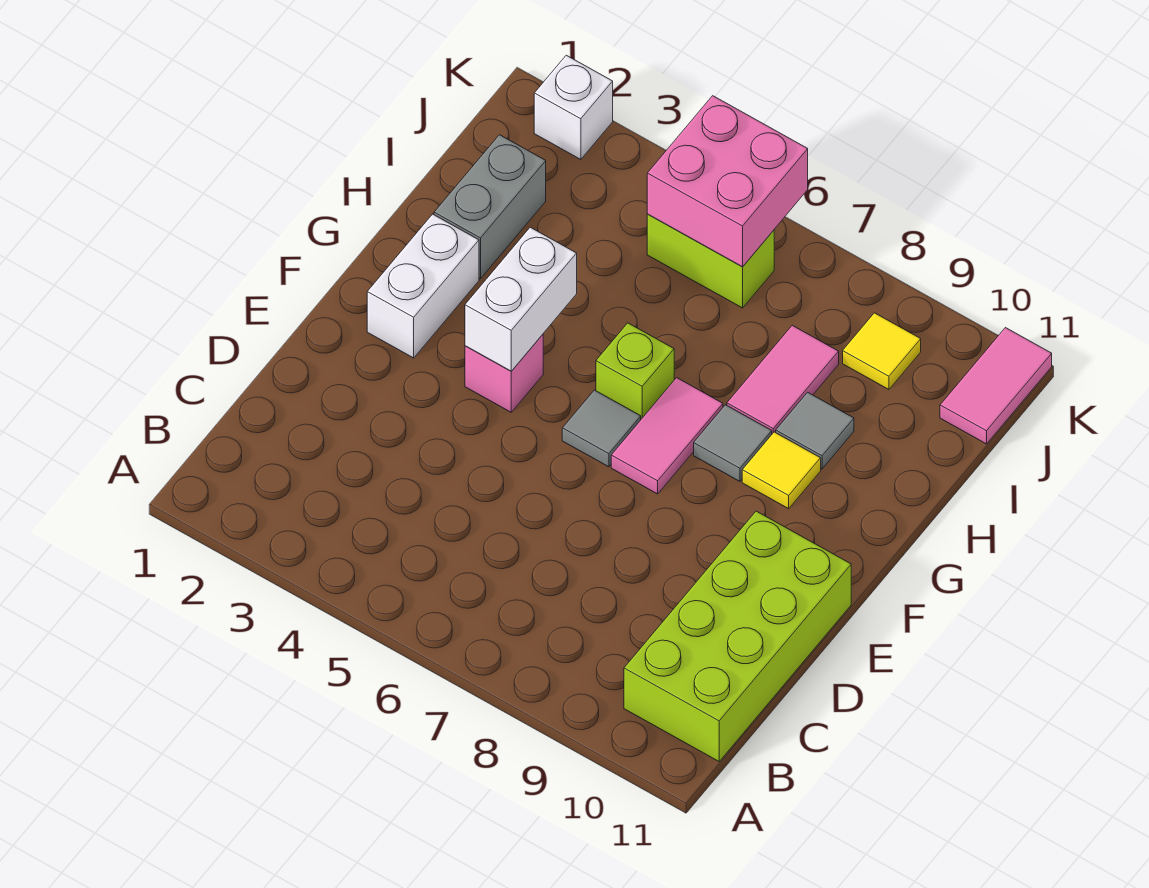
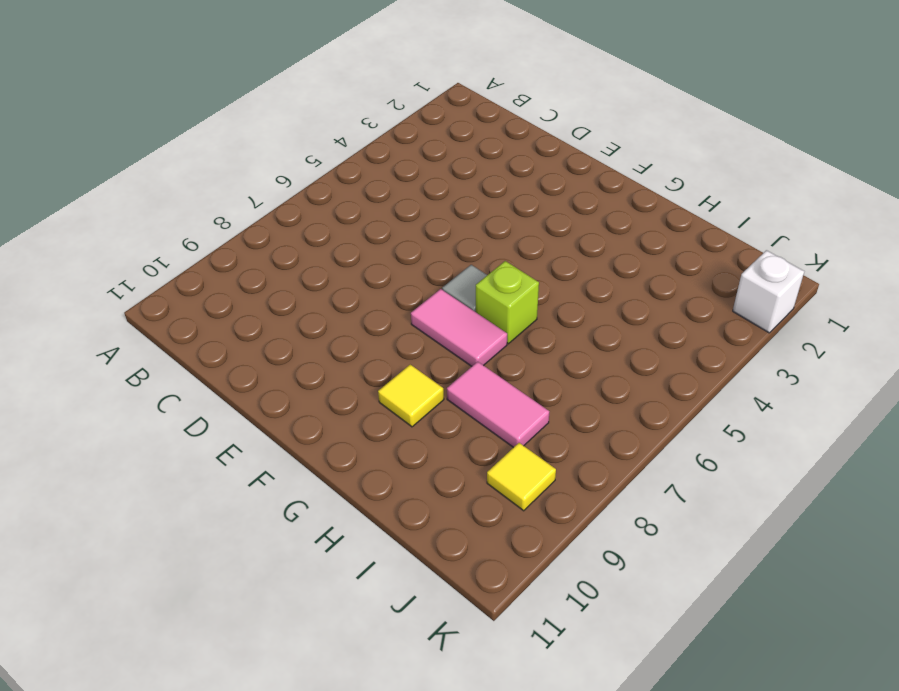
none -> lime 2x4 brick [624,511,851,761]
none -> white 1x2 brick [367,214,479,358]
none -> pink 1x1 brick [465,334,543,412]

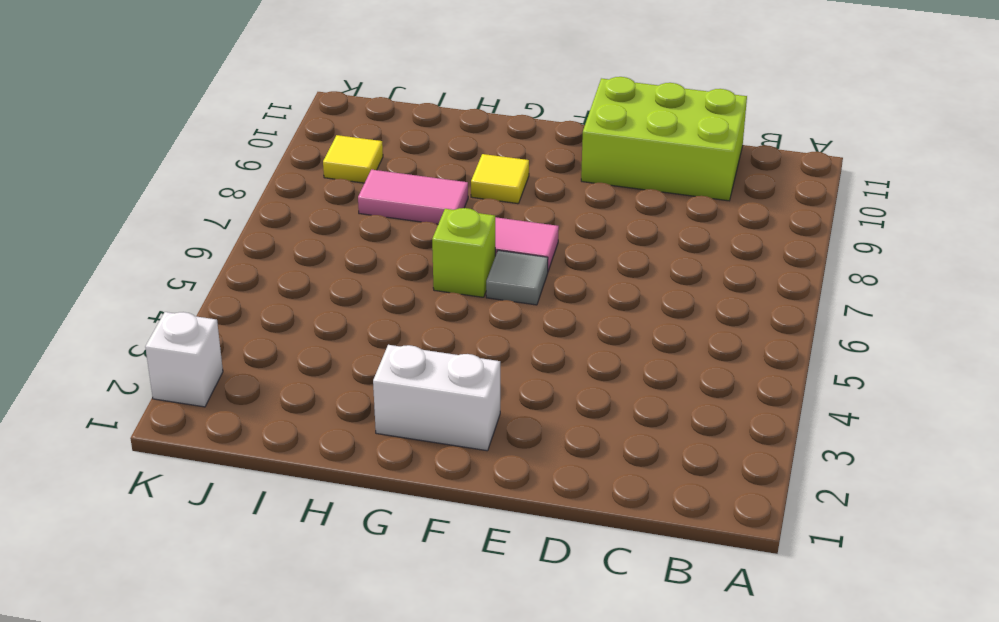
lime 2x3 brick [581,77,747,201] -> lime 2x4 brick [624,511,851,761]
none -> pink 1x1 brick [465,334,543,412]
none -> grey 1x1 tile [694,405,772,481]
none -> grey 1x2 brick [434,135,546,279]

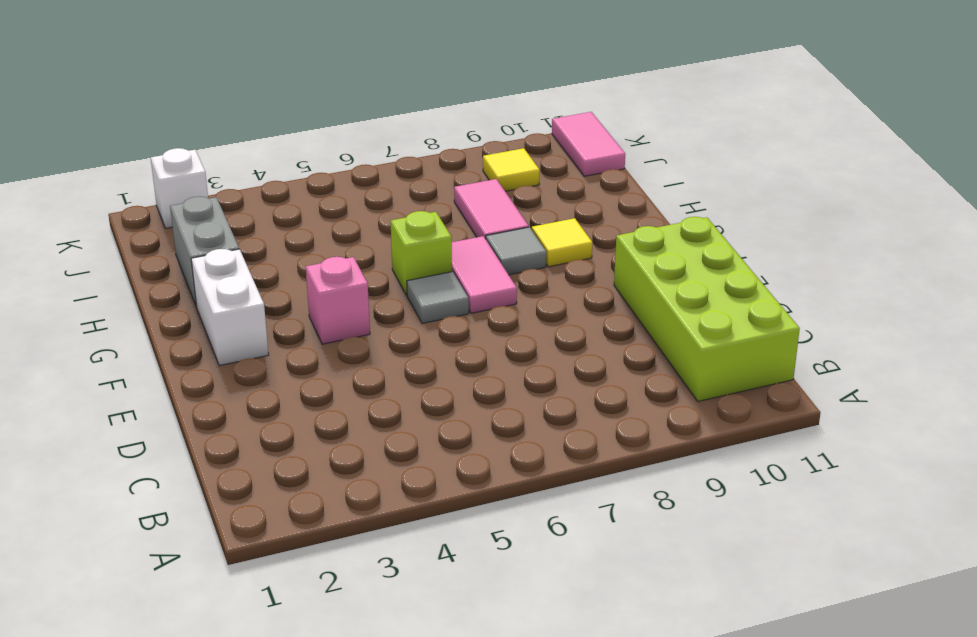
none -> grey 1x1 tile [776,392,854,469]
none -> lime 1x2 brick [647,214,774,308]
none -> white 1x2 brick [465,227,577,371]

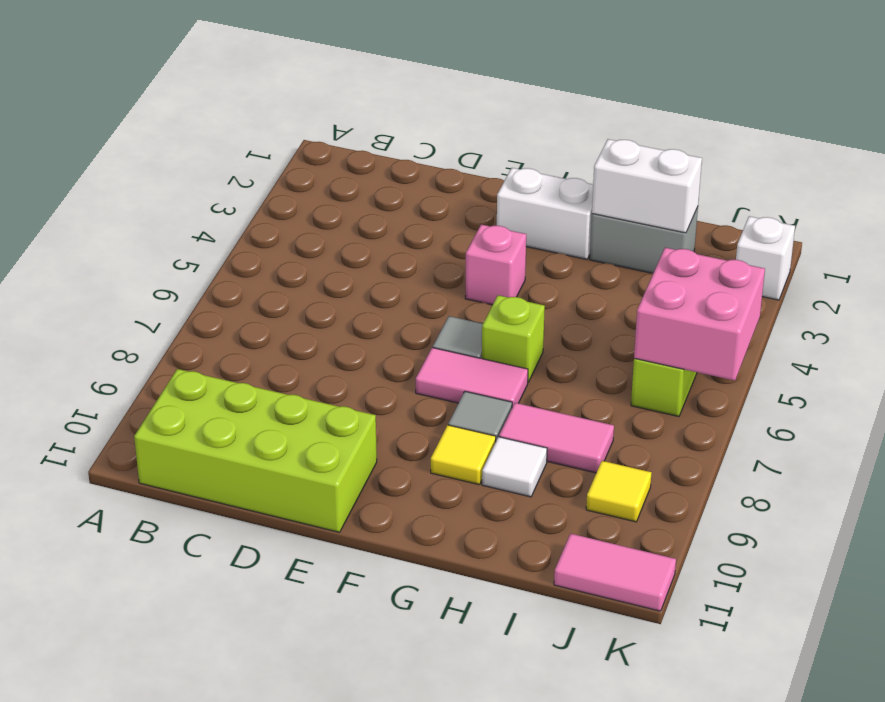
white 1x2 brick [592,139,702,233] -> white 1x2 brick moved to [465,227,577,371]
white 1x1 tile [482,437,547,497] -> grey 1x1 tile [776,392,854,469]

